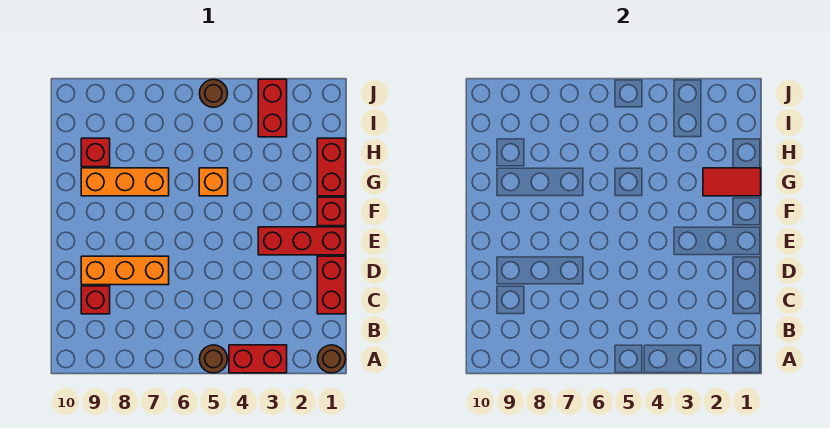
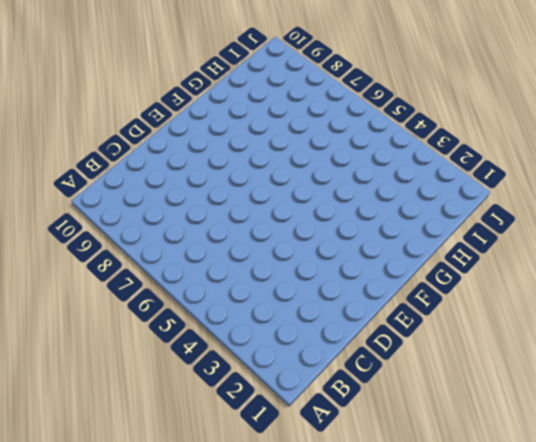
none -> brown 1x1 round brick [318,345,346,373]
none -> red 1x2 brick [229,345,287,373]
none -> brown 1x1 round brick [200,345,227,373]

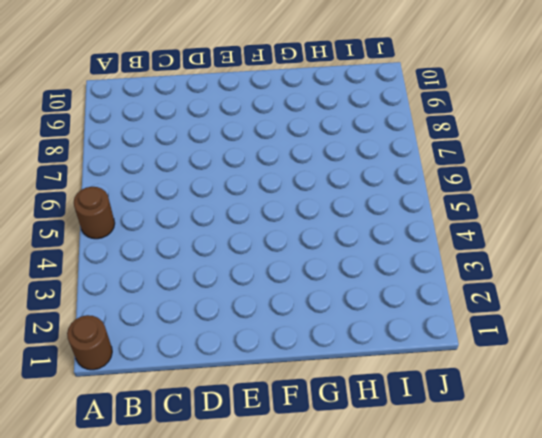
none -> red 1x2 brick [229,345,287,373]
none -> red 1x2 brick [317,256,346,314]
none -> red 1x1 brick [81,286,110,314]

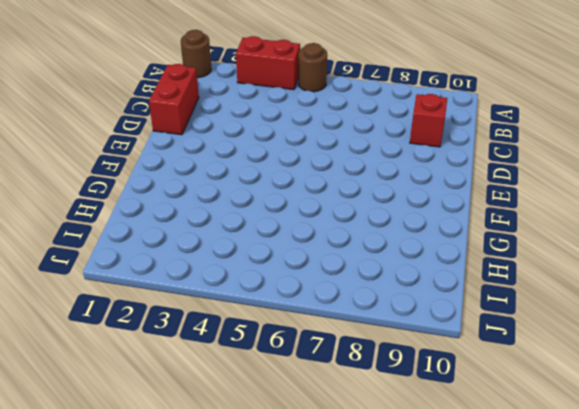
none -> orange 1x3 brick [81,256,169,285]
none -> red 1x3 brick [258,227,346,255]
none -> red 1x1 brick [317,197,346,226]

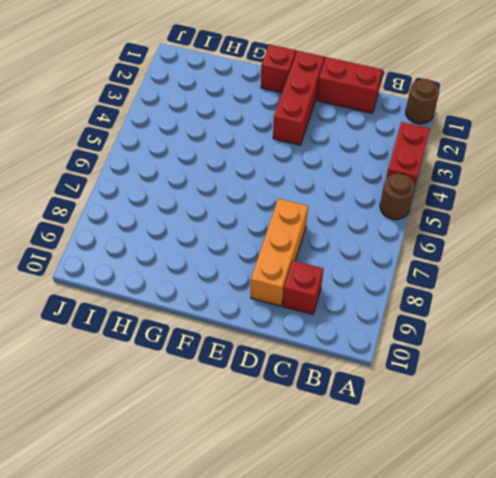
none -> red 1x2 brick [317,138,346,196]
none -> orange 1x1 brick [199,168,228,196]
none -> orange 1x3 brick [81,168,169,196]

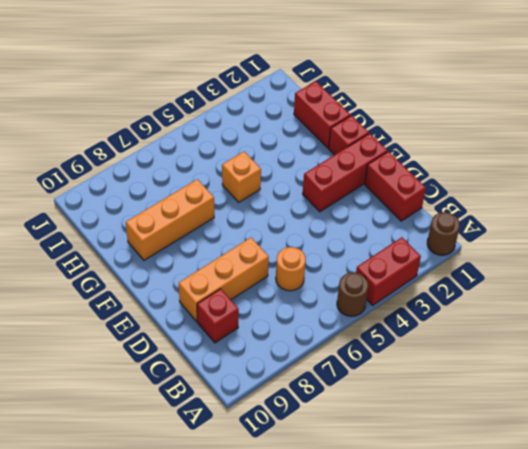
orange 1x1 round brick [276,247,306,291] -> none
none -> red 1x1 brick [81,138,110,167]
none -> red 1x2 brick [258,79,287,137]
none -> brown 1x1 round brick [200,79,228,107]

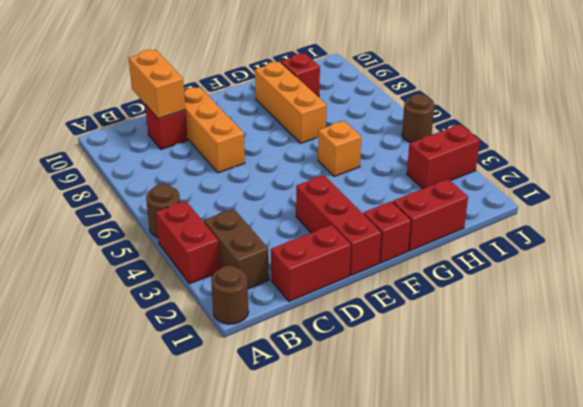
brown 1x2 brick [204,209,269,289] -> none
orange 1x2 brick [129,50,185,119] -> none
none -> red 1x2 tile [703,168,761,196]

